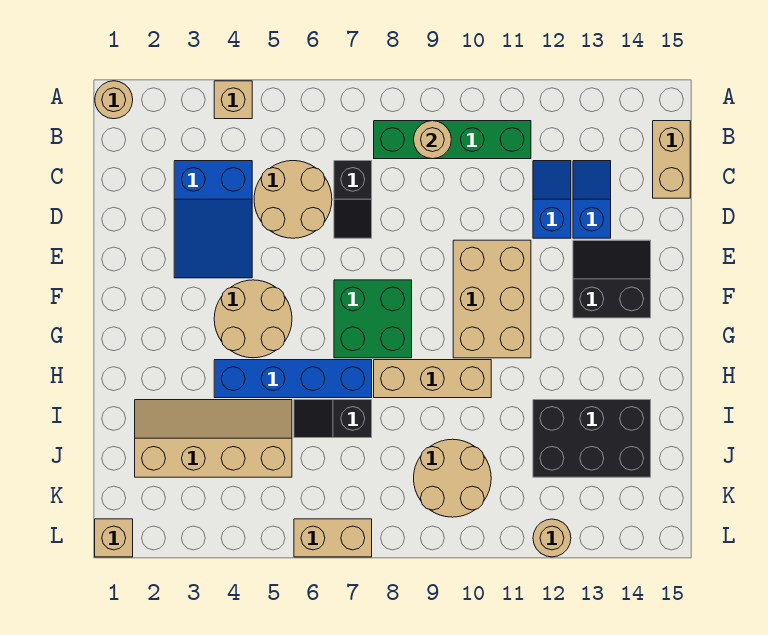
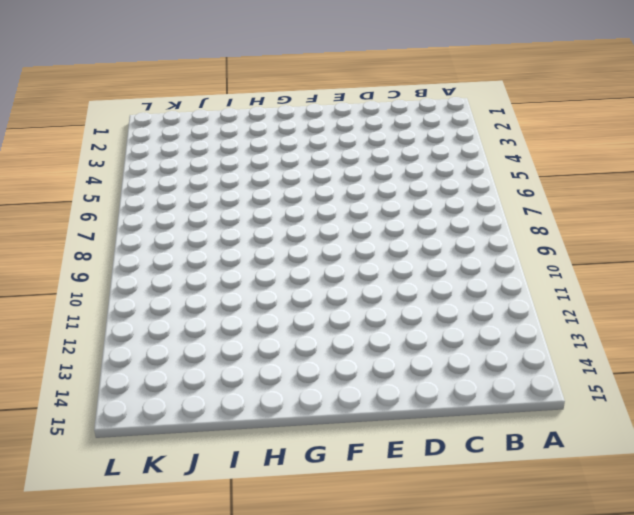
none -> tan 1x1 round brick [95,81,133,119]
none -> tan 1x1 brick [214,81,252,119]
none -> green 1x4 brick [374,121,531,159]

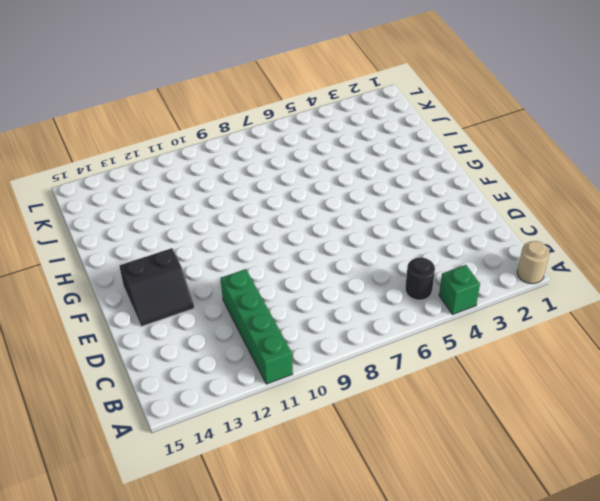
green 1x1 brick [439,265,480,315] -> tan 1x1 brick [214,81,252,119]
green 1x4 brick [221,269,293,384] -> green 1x4 brick turned to [374,121,531,159]
black 1x1 round brick [405,257,435,300] -> none
none -> tan 1x2 brick [653,121,690,198]
none -> blue 2x3 slope [174,161,252,278]
none -> tan 2x2 round brick [254,161,332,238]

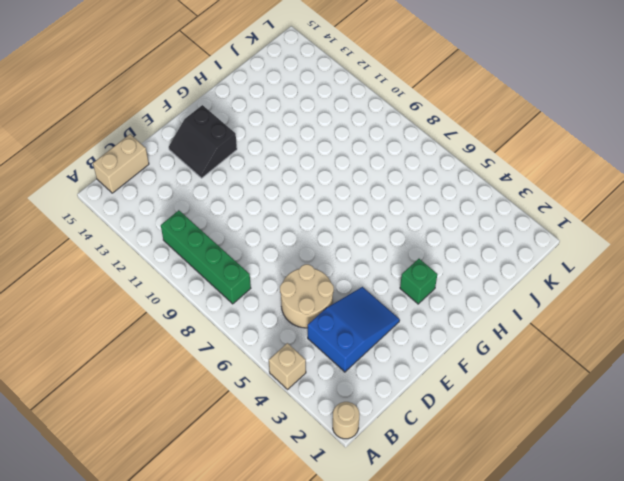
green 1x1 brick [400,259,437,304] -> none
none -> black 1x2 slope [334,161,372,238]
none -> blue 1x2 slope [533,161,571,238]
none -> blue 1x2 slope [573,161,611,238]

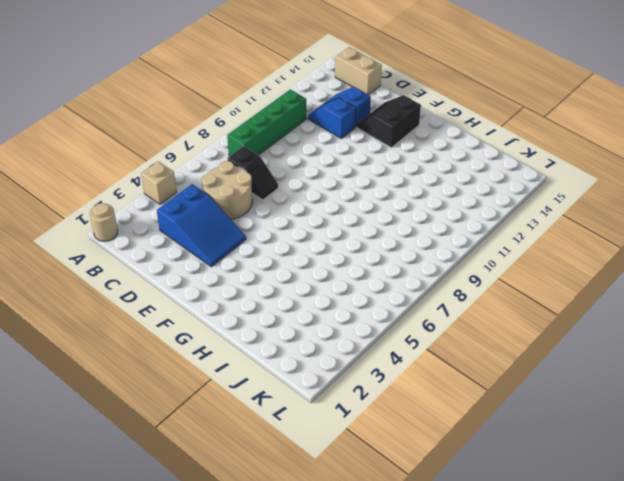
none -> tan 2x3 brick [453,240,531,358]
none -> tan 2x2 round brick [214,280,292,358]
none -> green 2x2 brick [334,280,412,358]

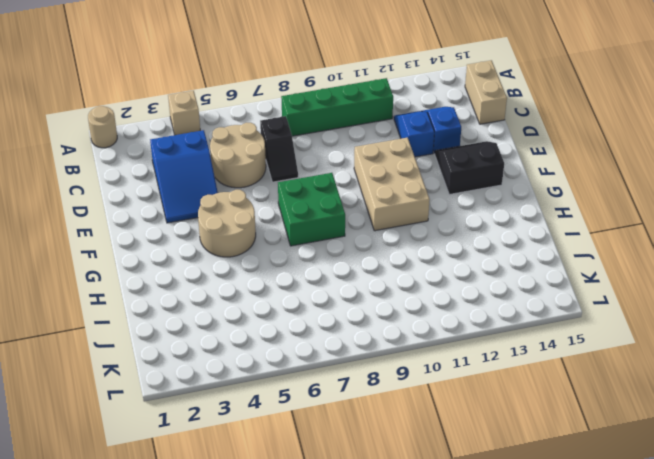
none -> blue 1x4 brick [214,360,372,398]
none -> tan 1x3 brick [374,360,491,398]
none -> tan 2x4 slope [135,400,292,477]

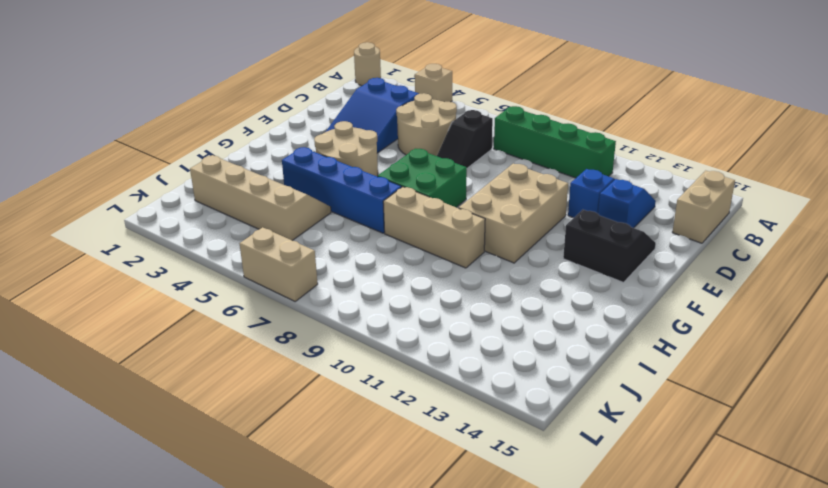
none -> black 1x2 slope [294,400,372,438]
none -> black 2x3 brick [533,400,651,477]
none -> tan 2x2 round brick [414,439,491,517]

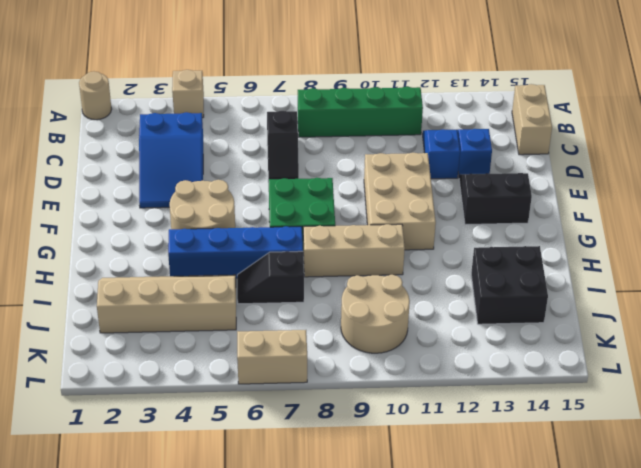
black 2x2 brick [471,246,548,324] -> black 2x3 brick [533,400,651,477]
none -> tan 2x2 round brick [254,161,332,238]
none -> tan 1x1 brick [95,519,133,557]
none -> tan 1x1 round brick [533,519,571,557]

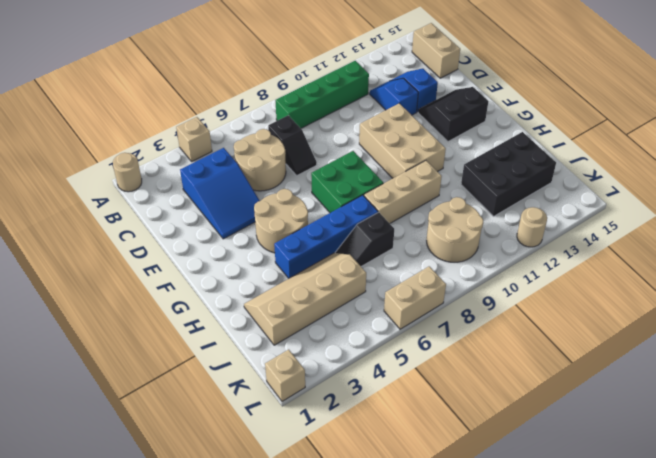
none -> tan 1x1 round brick [414,121,451,159]

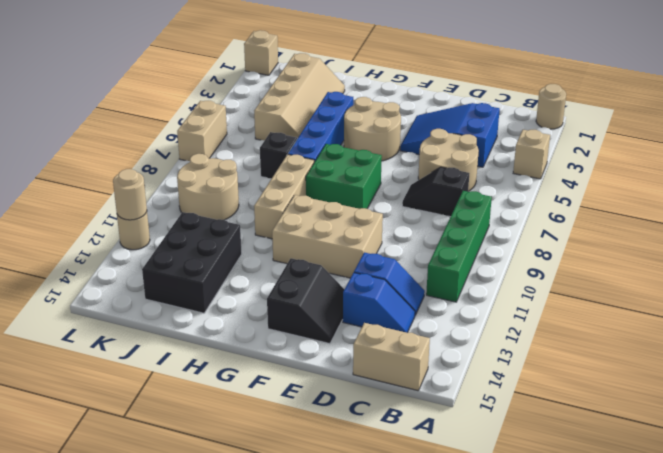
tan 1x1 round brick [113,169,147,220] -> tan 1x1 round brick moved to [414,121,451,159]

